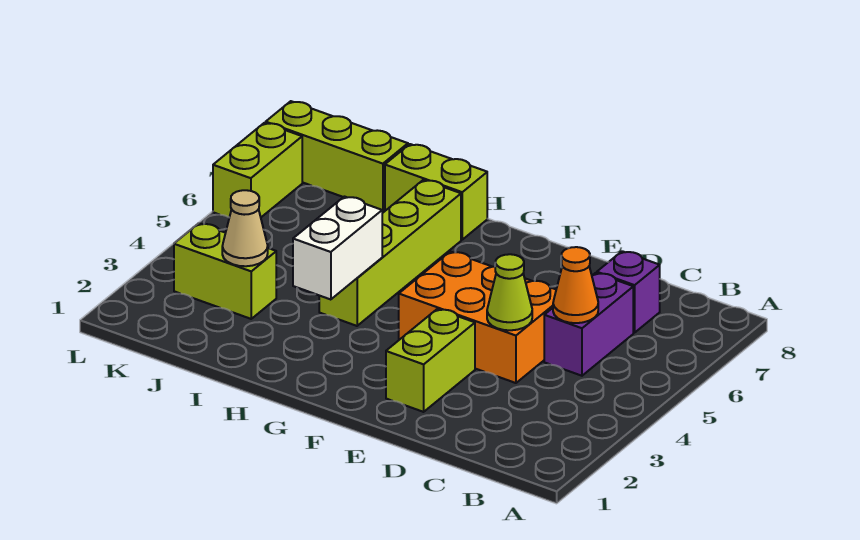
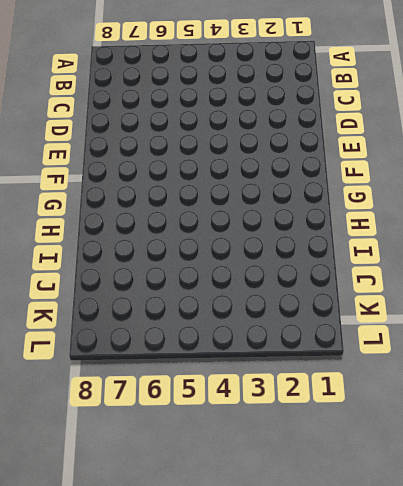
none -> purple 1x2 brick [544,273,633,376]
none -> purple 1x1 brick [597,251,660,333]
none -> orange 2x3 brick [399,252,556,383]

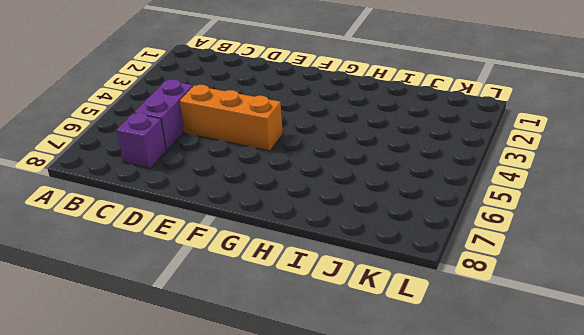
orange 1x3 brick [180,85,283,151] -> orange 2x3 brick [399,252,556,383]
none -> lime 1x2 brick [386,309,475,412]
none -> lime 1x4 brick [319,180,461,326]
none -> lime 1x2 brick [385,144,487,240]

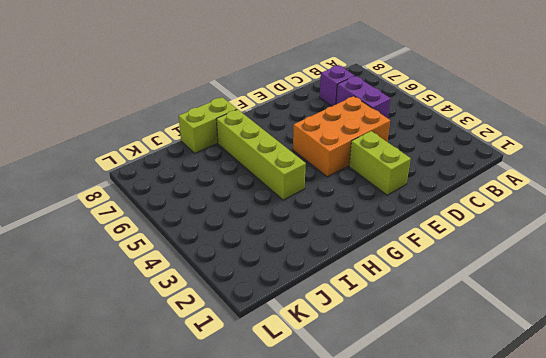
none -> lime 1x2 brick [174,223,276,319]
none -> lime 1x3 brick [266,101,408,211]
none -> lime 1x2 brick [213,123,302,217]

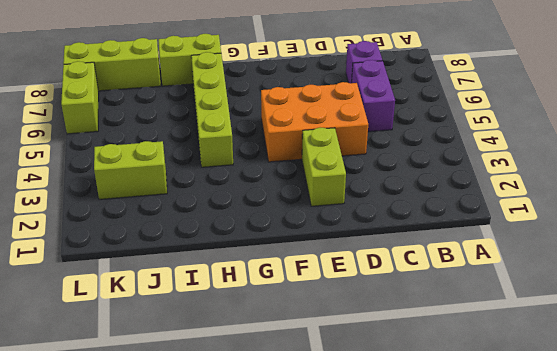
none -> orange 1x1 cone [553,247,598,323]
none -> lime 1x1 cone [487,254,532,330]
none -> white 1x2 brick [293,197,382,300]

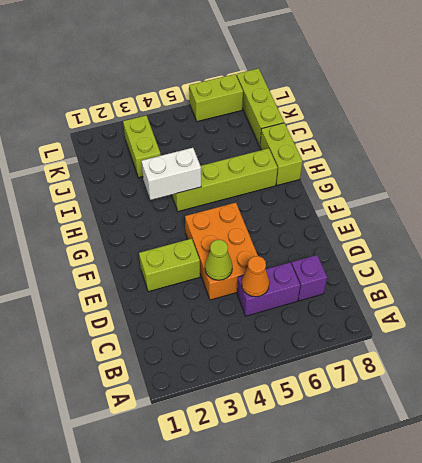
none -> tan 1x1 cone [222,190,268,266]

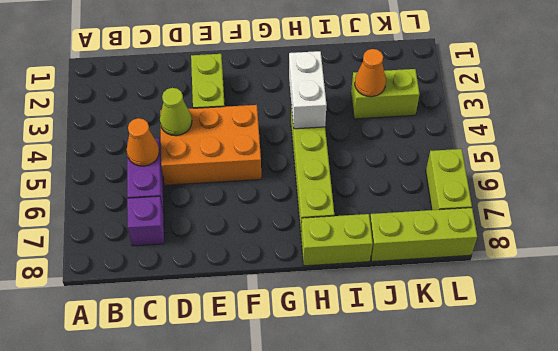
orange 1x1 cone [355,49,386,97] -> tan 1x1 cone [222,190,268,266]

